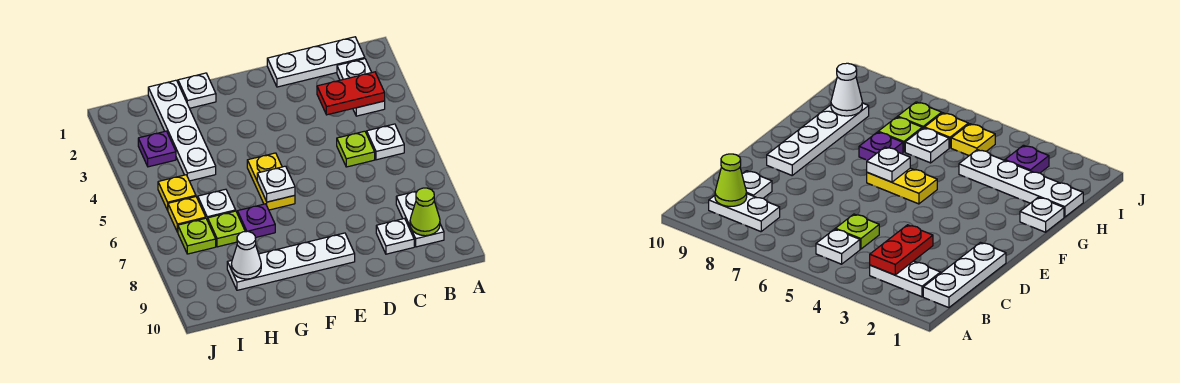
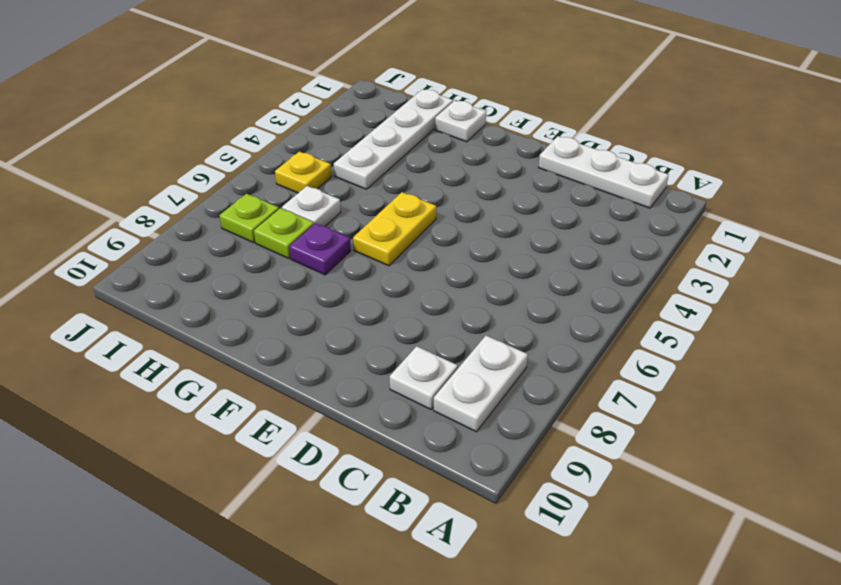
none -> white 1x2 plate [337,59,385,116]
none -> white 1x1 plate [367,124,404,160]
none -> lime 1x1 plate [337,131,375,167]

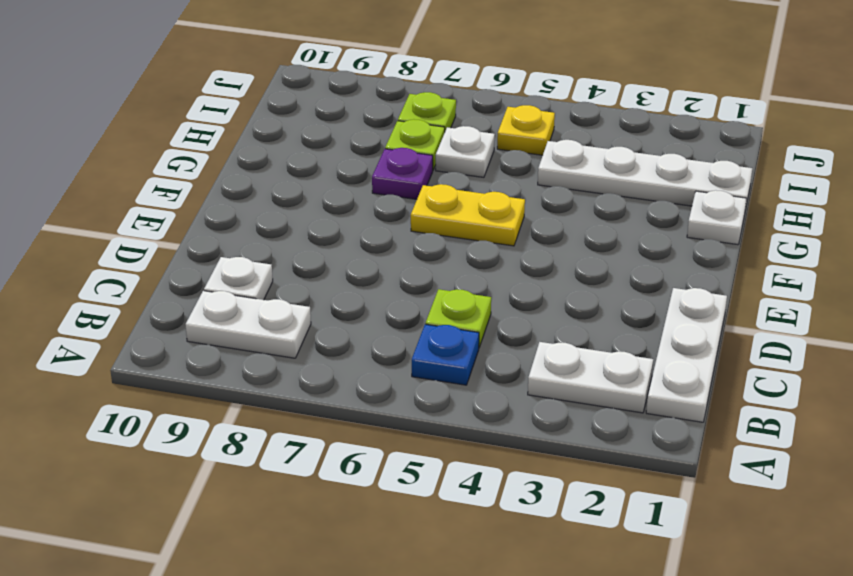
blue 1x1 plate [412,324,479,385] -> white 1x1 plate [367,124,404,160]
none -> white 1x4 plate [227,233,355,290]
none -> purple 1x1 plate [138,131,176,167]
none -> yellow 1x1 plate [168,197,206,232]

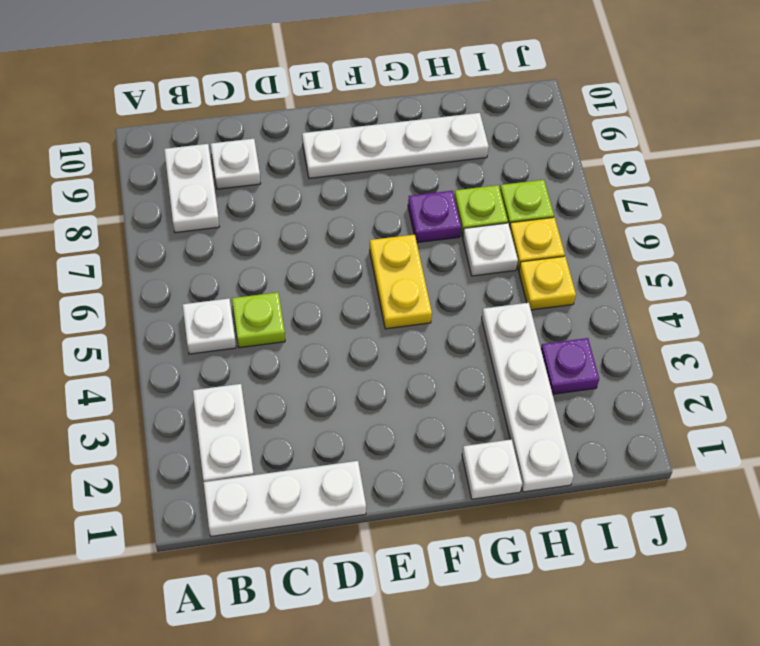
none -> red 1x2 plate [317,72,385,115]
none -> lime 1x1 cone [410,188,440,236]
none -> white 1x1 plate [257,166,295,202]

